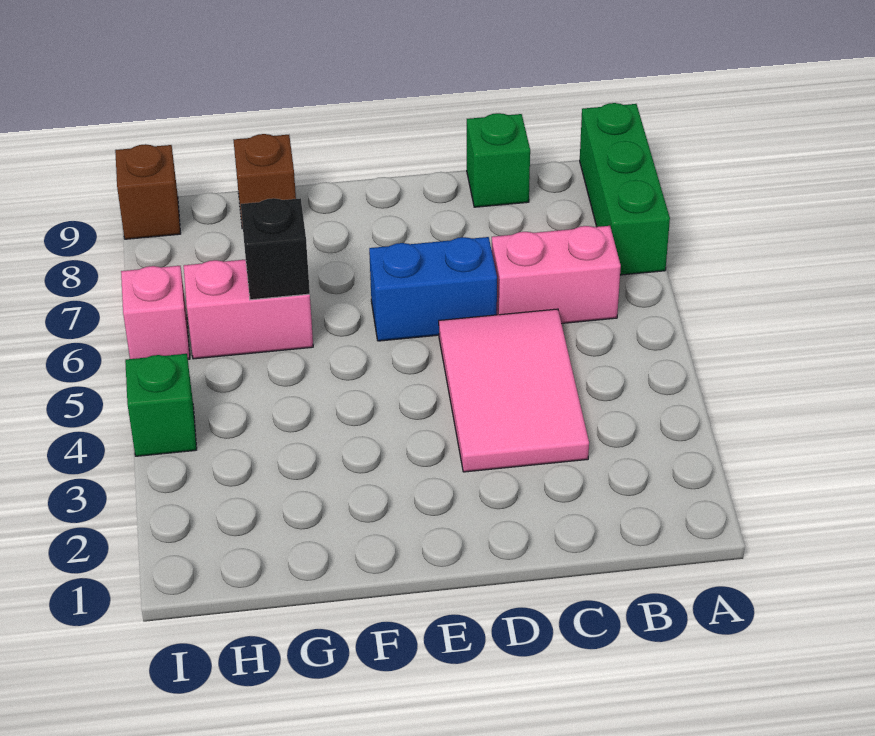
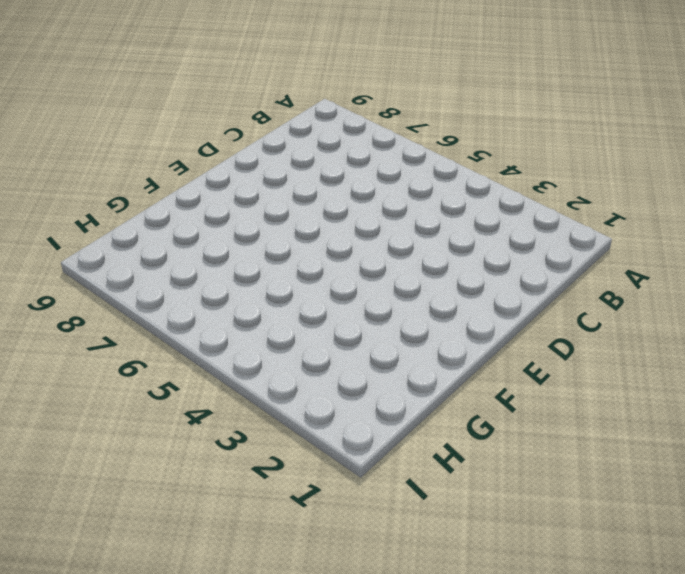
none -> green 1x3 brick [580,103,670,275]
none -> pink 1x2 brick [492,226,621,323]

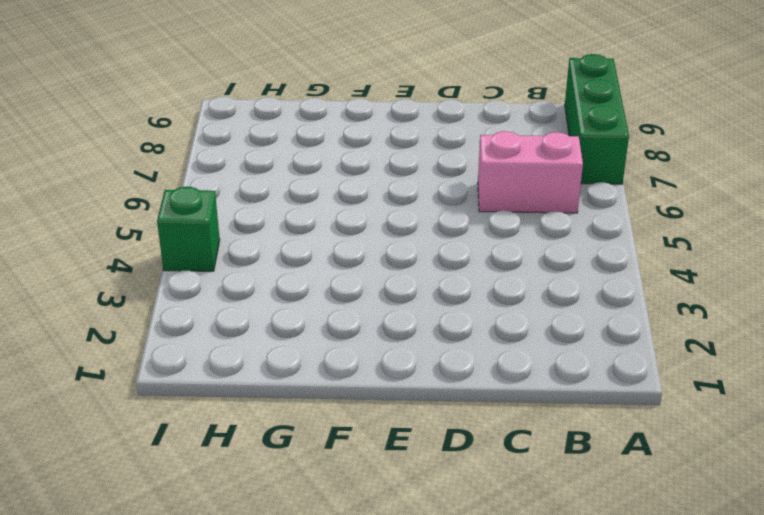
none -> pink 2x3 tile [439,309,589,472]
none -> green 1x1 brick [467,113,530,207]

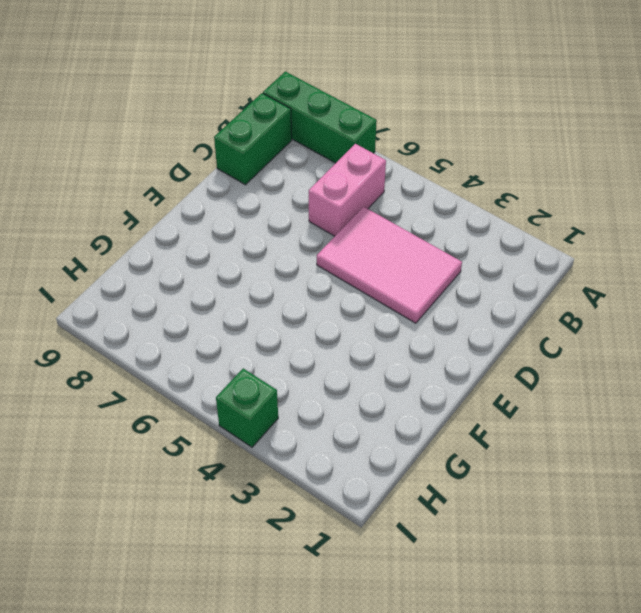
green 1x2 brick [214,93,292,185] -> green 1x1 brick [467,113,530,207]
none -> blue 1x2 brick [369,237,497,341]
none -> pink 1x2 brick [184,259,313,359]

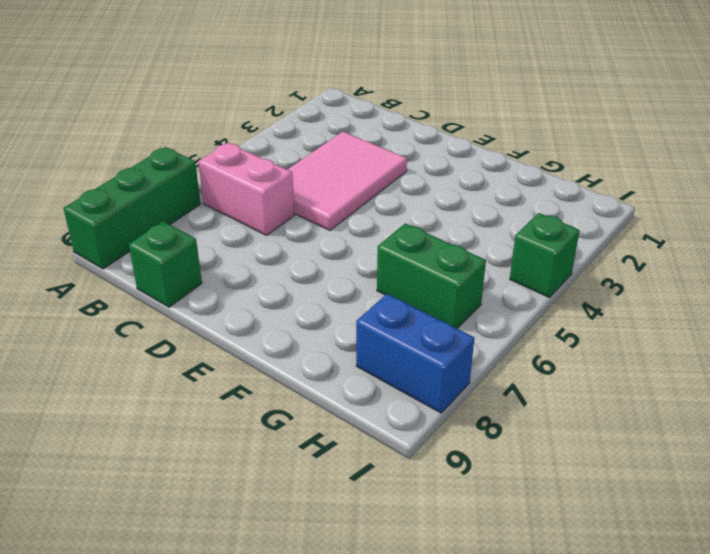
green 1x2 brick [377,223,486,328] -> pink 1x2 brick [184,259,313,359]
blue 1x2 brick [356,294,474,413] -> blue 1x2 brick moved to [369,237,497,341]
none -> brown 1x1 brick [234,134,296,229]
none -> pink 1x1 brick [121,266,190,359]

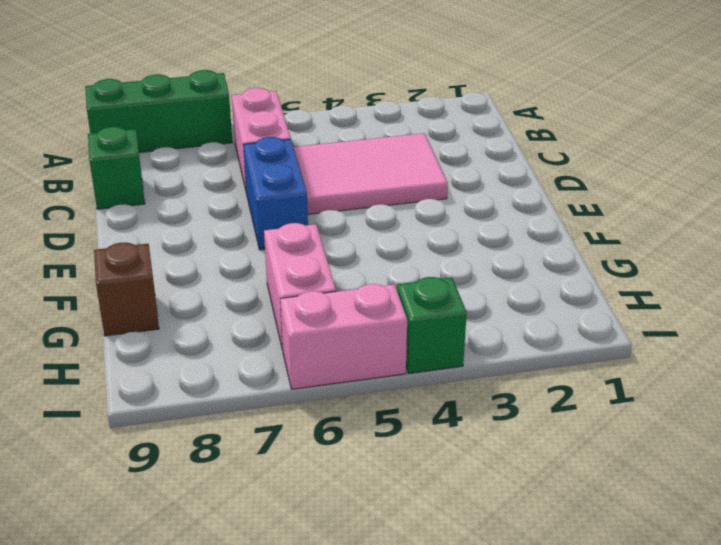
pink 1x2 brick [280,284,407,389] -> pink 1x1 brick [121,266,190,359]
none -> brown 1x1 brick [115,144,181,239]
none -> black 1x1 brick [241,198,310,300]

